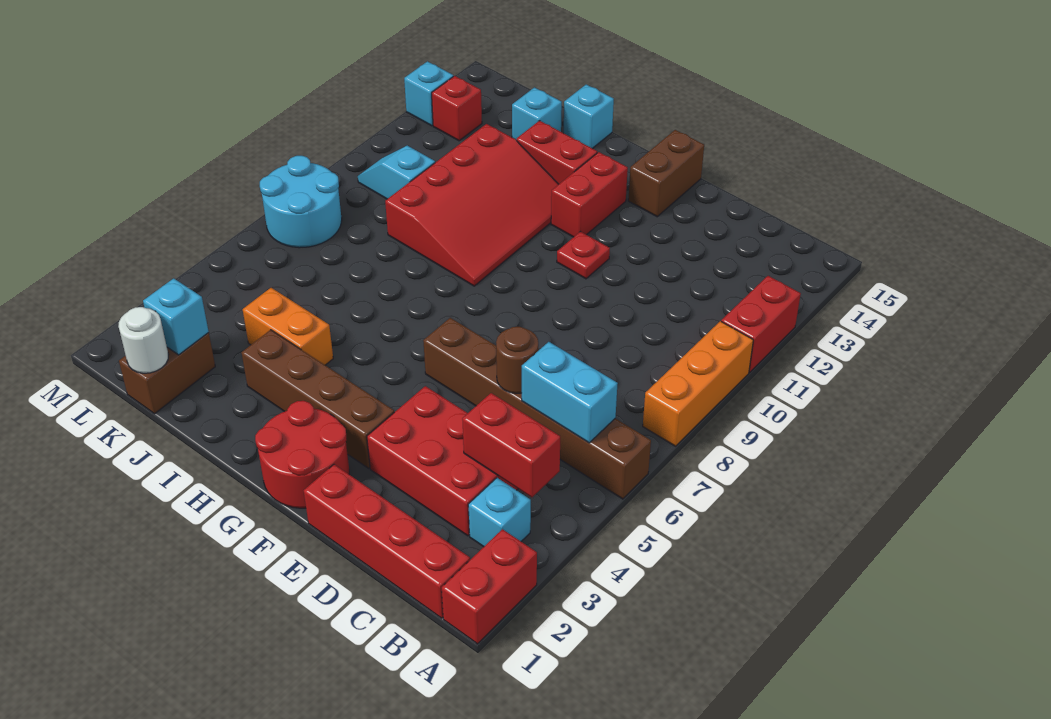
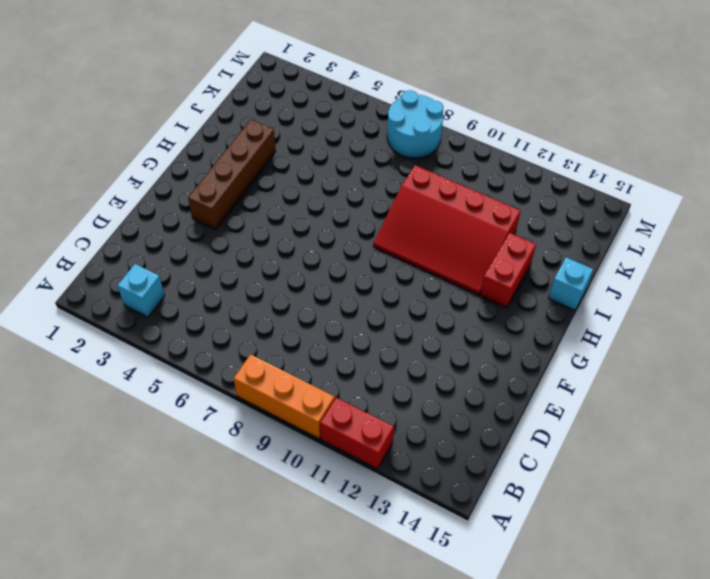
none -> red 1x2 brick [442,529,537,644]
none -> brown 1x6 brick [423,318,651,499]
none -> red 1x4 brick [304,464,470,618]

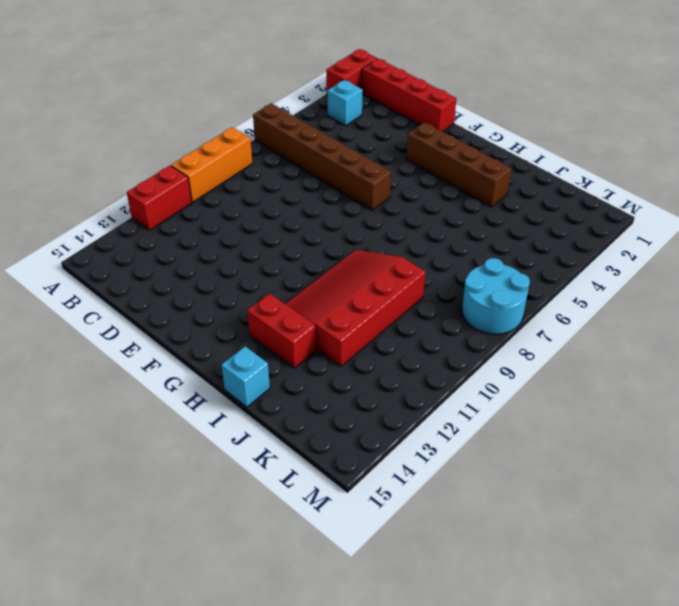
none -> red 2x3 brick [367,386,518,536]
none -> red 2x2 round brick [255,401,349,508]
none -> red 1x1 plate [557,232,610,279]

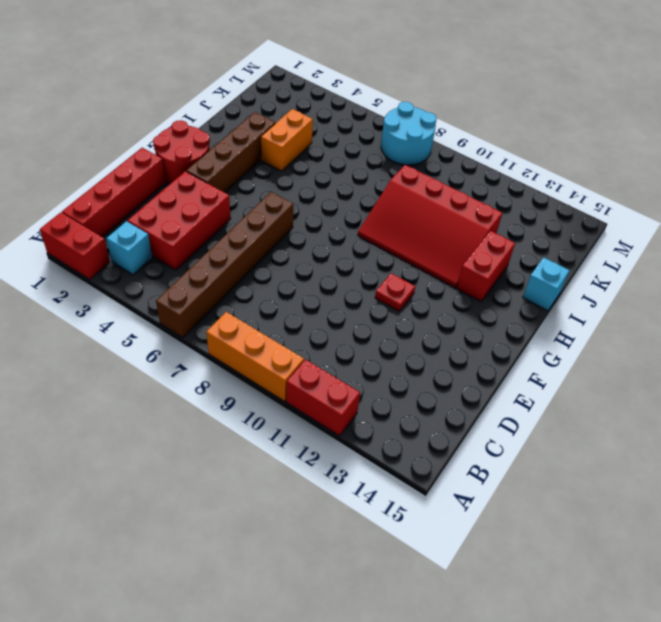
none -> brown 1x2 brick [628,130,704,217]
none -> red 1x2 brick [551,152,628,237]
none -> cyan 1x1 brick [512,87,562,141]

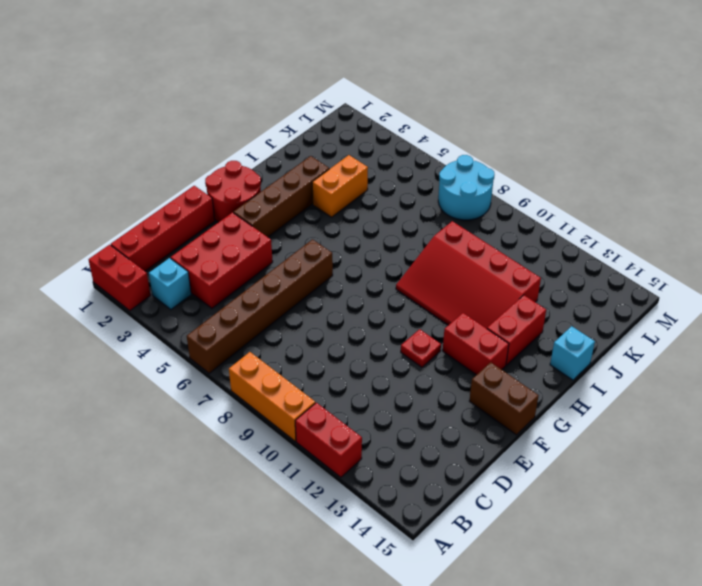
none -> cyan 1x1 brick [512,87,562,141]
none -> brown 1x2 brick [119,333,215,414]
none -> cyan 1x2 slope [358,146,435,199]

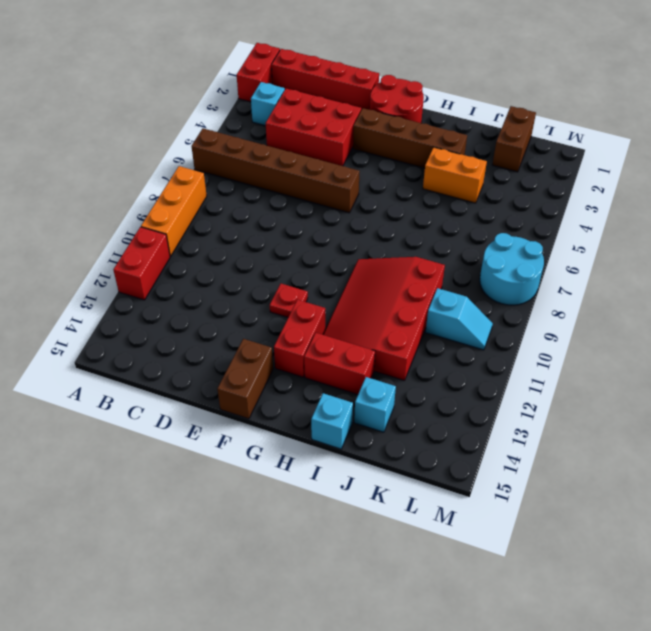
none -> red 1x1 brick [432,76,482,141]
none -> cyan 1x1 brick [404,61,453,126]
none -> red 1x2 brick [462,393,560,497]

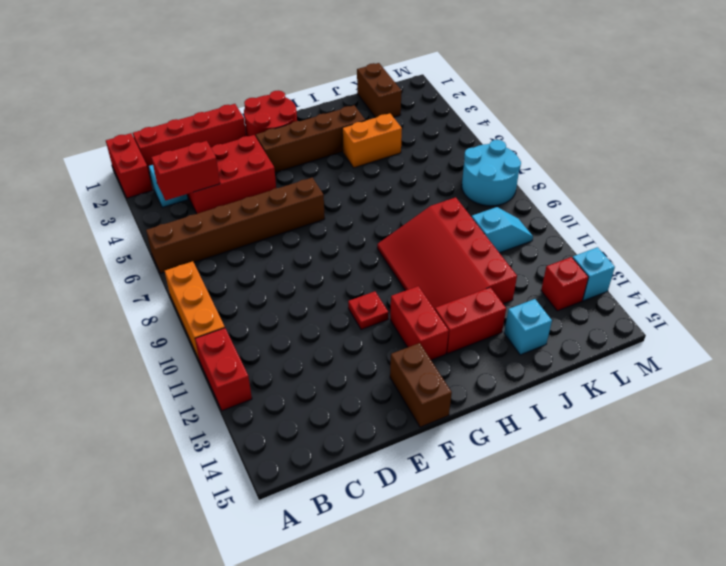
none -> cyan 1x1 brick [564,84,614,149]
none -> cyan 1x2 brick [522,342,618,443]
none -> brown 1x1 round brick [496,327,538,394]

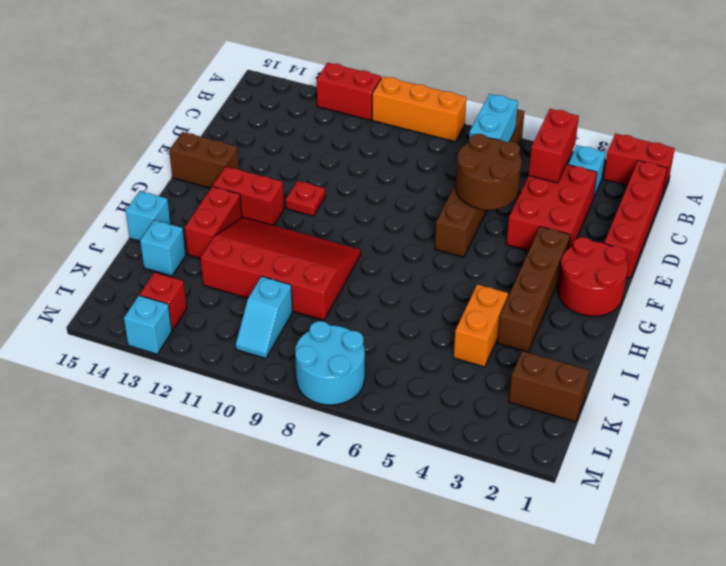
brown 2x2 round brick [456,134,521,210] -> brown 1x1 round brick [496,327,538,394]
none -> white 1x1 round brick [118,307,169,373]
none -> cyan 1x1 brick [143,278,209,355]

